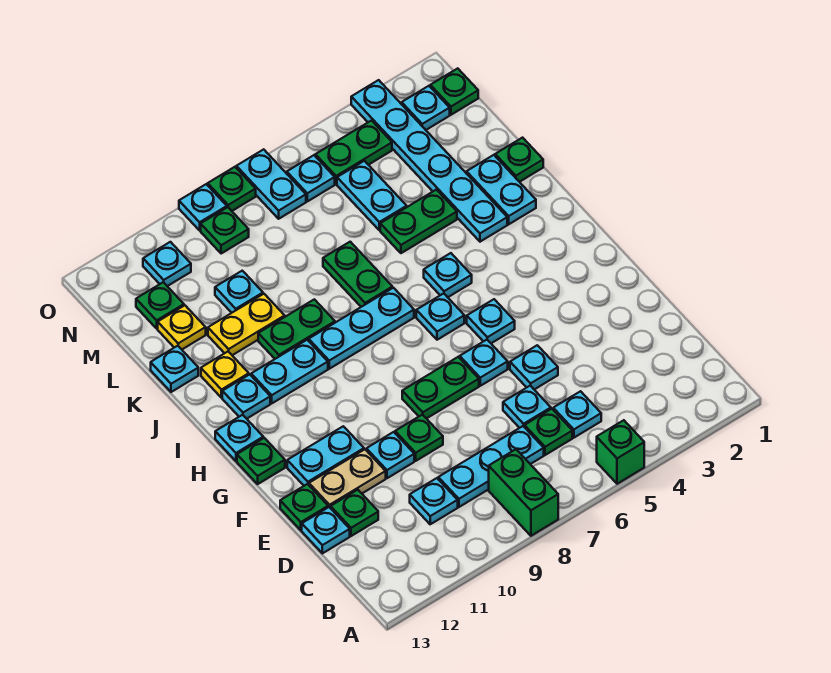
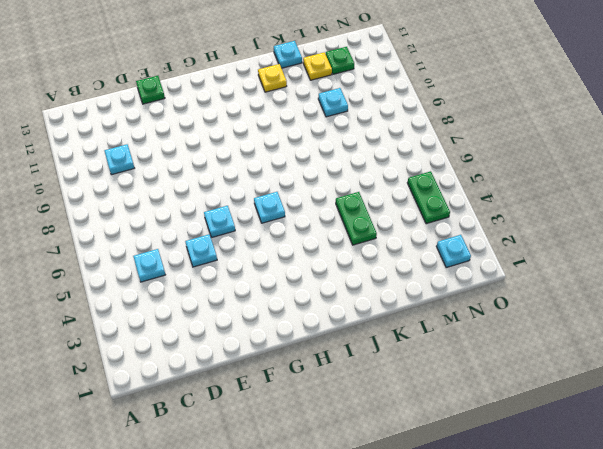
none -> green 1x1 brick [597,420,644,484]
none -> green 1x2 brick [489,449,558,536]
none -> green 1x1 plate [525,409,572,455]
none -> cyan 1x3 plate [438,426,544,507]

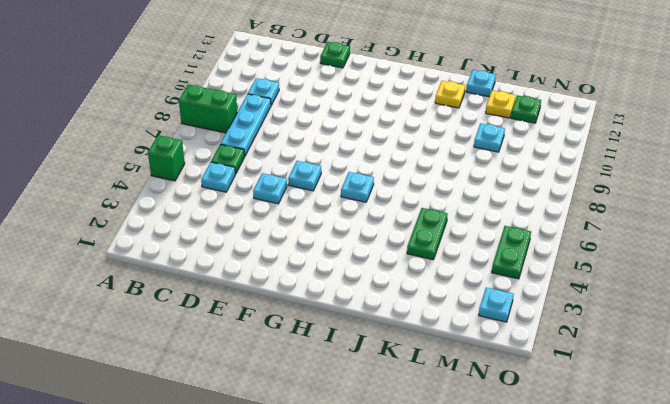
none -> cyan 1x1 plate [503,386,551,428]
none -> green 1x1 plate [331,490,378,536]
none -> cyan 1x1 plate [302,507,350,553]
none -> green 1x1 plate [395,414,443,461]

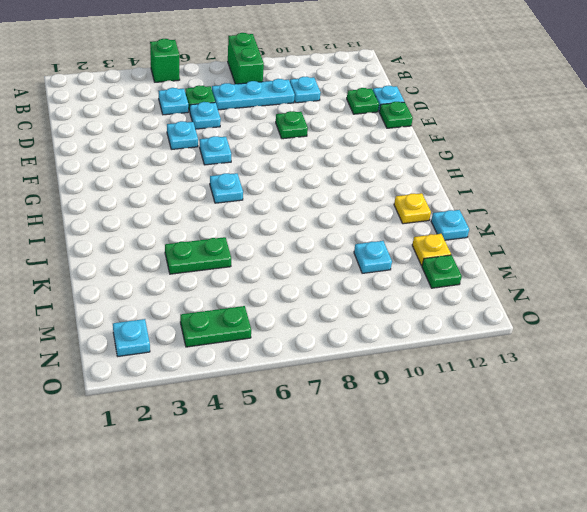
none -> cyan 1x1 plate [366,432,414,478]
none -> tan 1x2 plate [309,449,386,508]
none -> green 1x2 plate [402,357,479,419]
none -> cyan 1x2 plate [287,426,364,486]

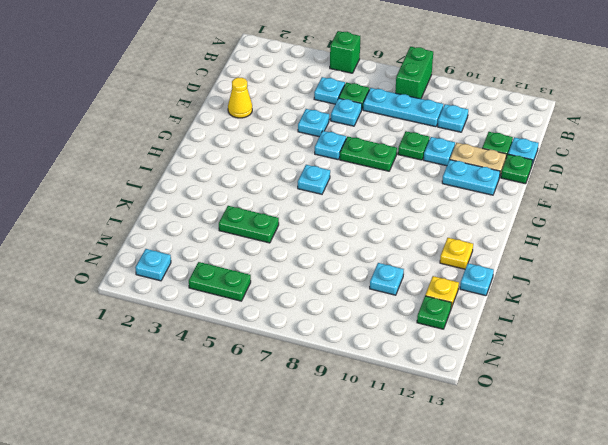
yellow 1x1 cone [228,77,252,118] -> none
none -> cyan 1x1 plate [467,299,515,343]
none -> green 1x1 plate [237,438,285,484]
none -> cyan 1x1 plate [215,415,263,461]
none -> cyan 1x1 plate [424,253,472,297]

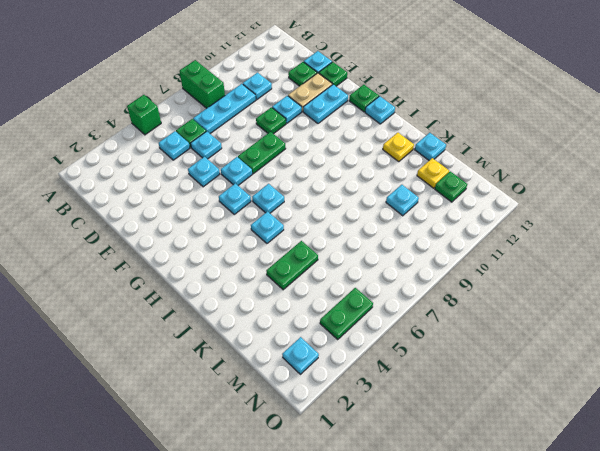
none -> cyan 1x3 plate [309,288,414,369]
none -> cyan 1x2 plate [251,340,328,403]
none -> cyan 1x1 plate [222,374,270,419]
none -> cyan 1x2 plate [467,155,536,224]

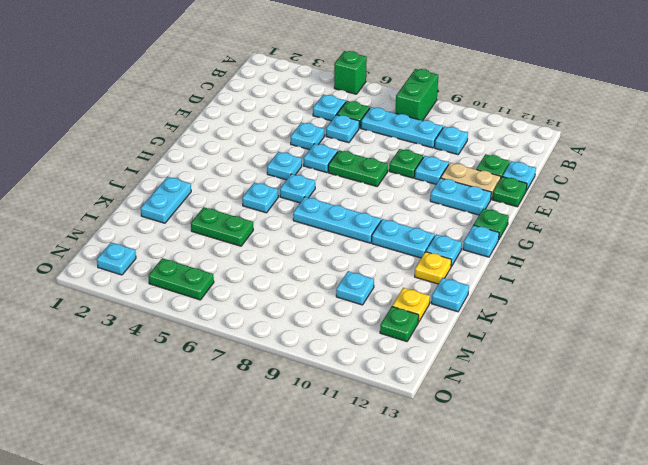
none -> cyan 1x6 plate [351,80,507,242]
none -> green 1x2 plate [323,242,392,307]
none -> green 1x2 plate [258,299,335,359]
none -> green 1x1 plate [495,138,543,182]

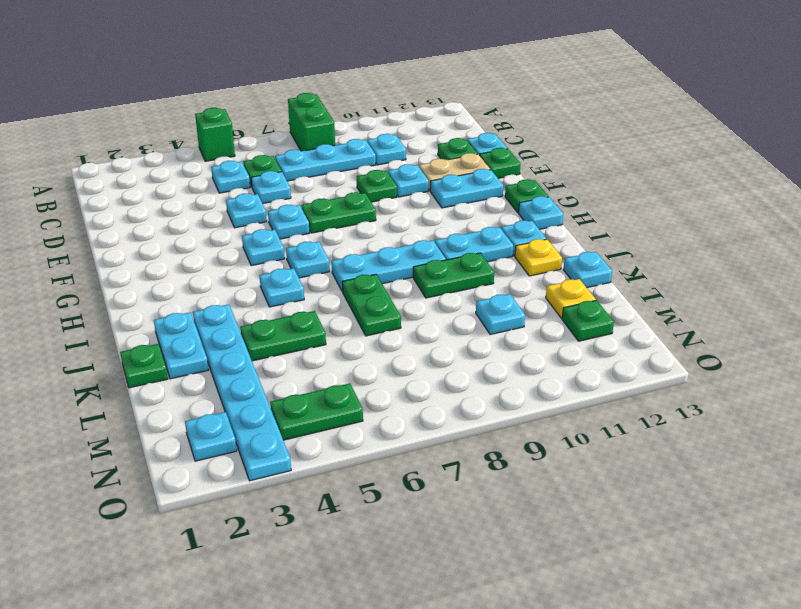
none -> yellow 1x2 plate [208,294,285,355]
none -> cyan 1x2 plate [337,161,407,230]
none -> green 1x1 plate [430,68,478,115]
none -> cyan 1x1 plate [287,155,335,201]

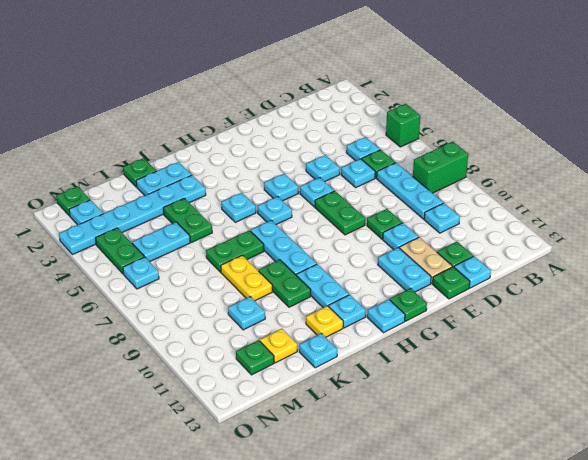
yellow 1x2 plate [221,255,272,301] -> yellow 1x2 plate moved to [208,294,285,355]
none -> cyan 1x2 plate [236,149,306,219]
none -> green 1x1 plate [201,207,249,254]
none -> cyan 1x1 plate [143,242,191,286]
none -> green 1x1 plate [208,167,256,211]

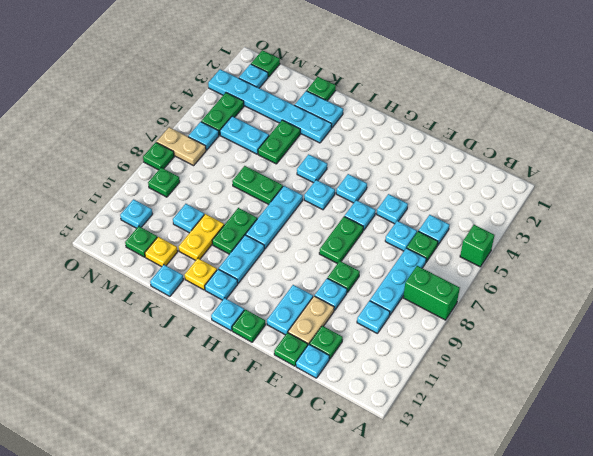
tan 1x2 plate [157,127,206,166] -> cyan 1x2 plate [236,149,306,219]
none -> cyan 1x1 plate [179,184,227,230]

